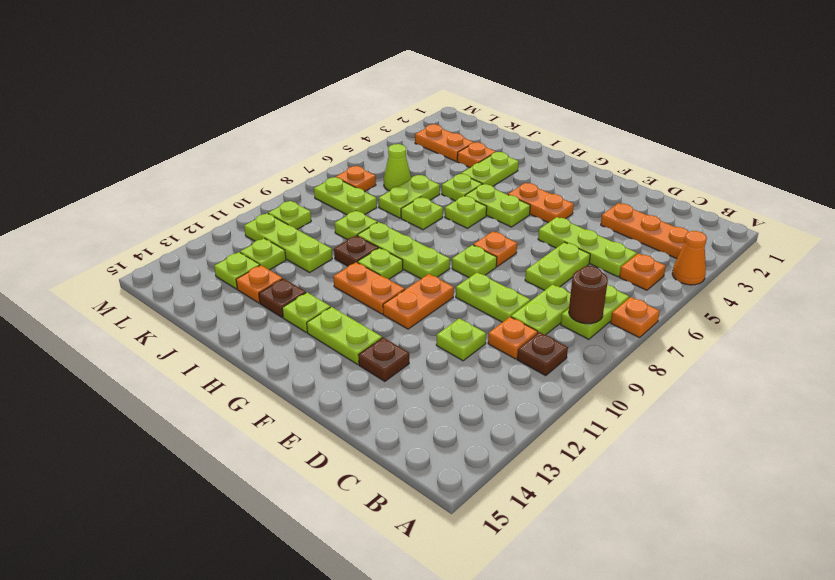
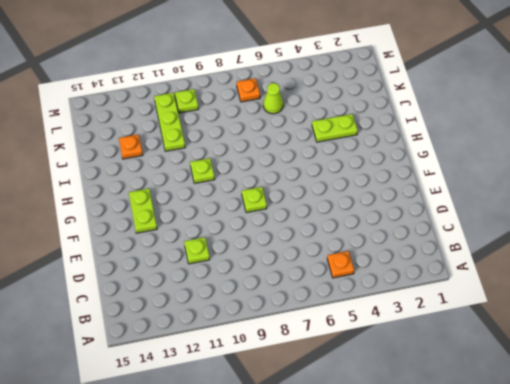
none -> orange 1x1 cone [672,231,707,285]
none -> orange 1x1 plate [611,297,660,338]
none -> orange 1x3 plate [601,203,688,259]
none -> lime 1x2 plate [561,285,629,339]

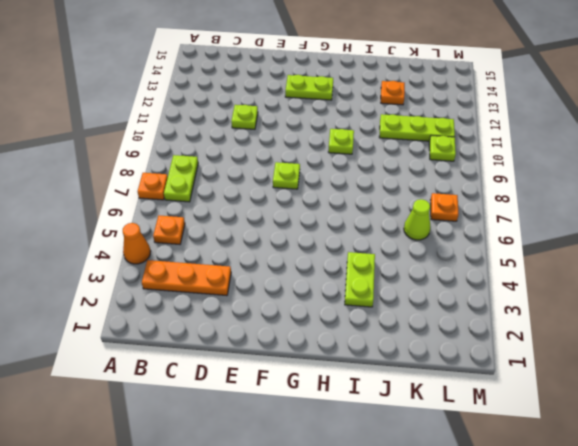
none -> brown 1x1 plate [517,332,568,376]
none -> lime 1x3 plate [538,217,637,277]
none -> lime 1x2 plate [511,285,571,335]
none -> orange 1x1 plate [488,317,538,359]

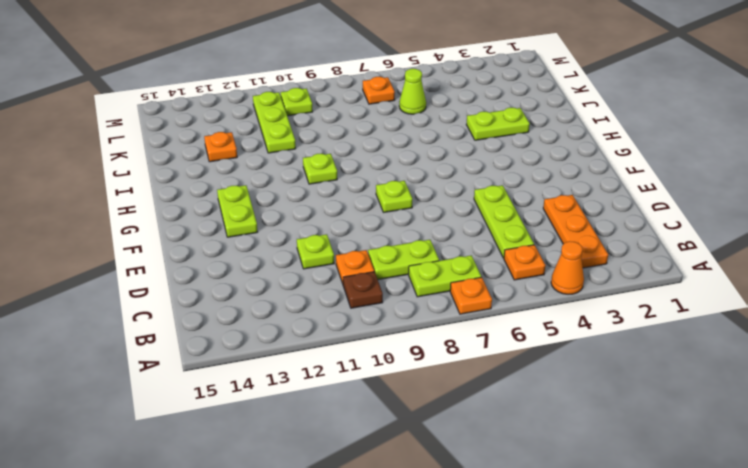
none -> lime 1x2 plate [525,242,590,290]
none -> lime 1x2 plate [456,273,530,322]
none -> brown 1x1 plate [359,337,409,381]
none -> orange 1x2 plate [508,183,574,223]

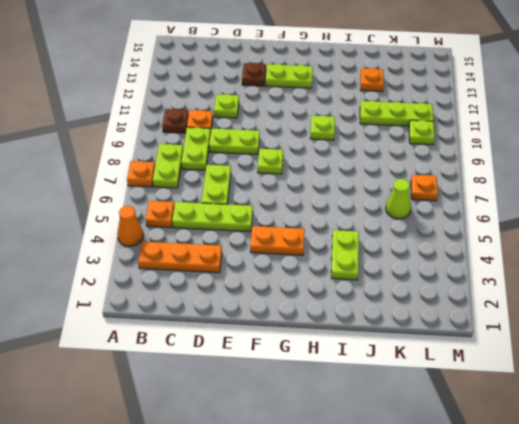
none -> orange 1x1 plate [473,232,517,266]
none -> orange 1x2 plate [383,274,454,329]
none -> lime 1x2 plate [465,184,530,227]
none -> lime 1x3 plate [357,222,450,279]

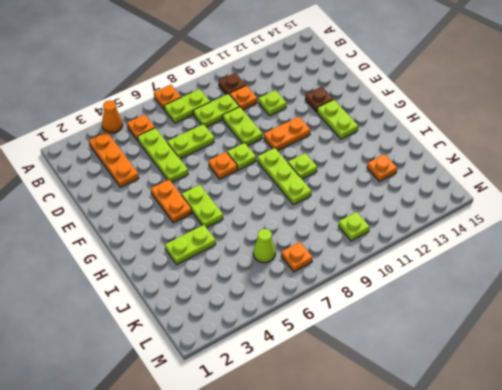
none -> orange 1x2 plate [333,262,405,314]
none -> lime 1x1 plate [445,196,487,228]
none -> lime 1x1 plate [282,293,330,333]
none -> lime 1x1 plate [442,174,482,201]

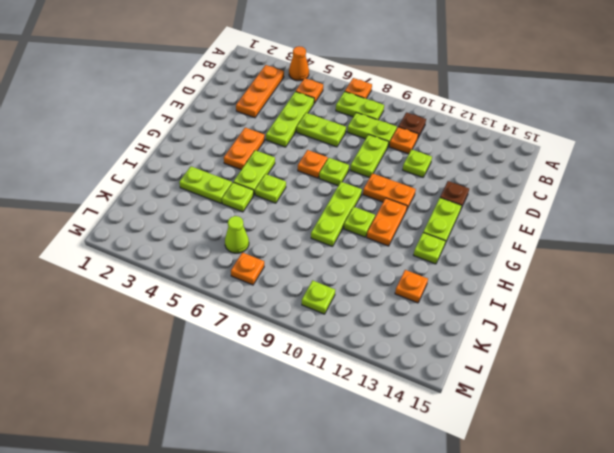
none -> lime 1x1 plate [401,197,443,230]
none -> brown 1x1 plate [334,236,378,266]
none -> brown 1x1 plate [259,279,306,318]
none -> orange 1x1 plate [457,142,496,168]

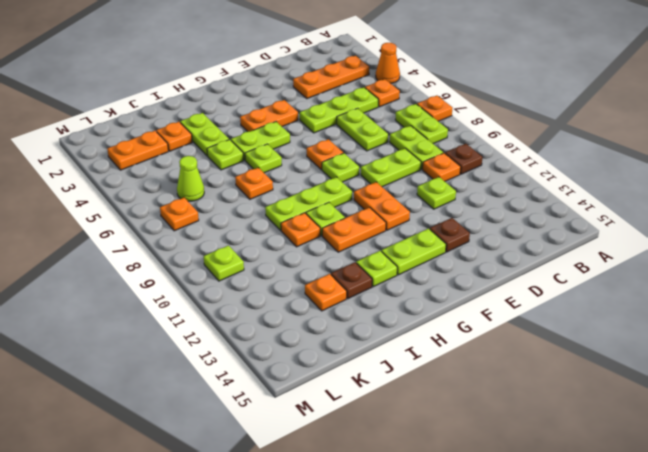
orange 1x1 plate [235,168,273,199] -> lime 1x1 plate [401,197,443,230]
orange 1x1 plate [281,213,320,247] -> brown 1x1 plate [334,236,378,266]
none -> lime 1x2 plate [379,175,440,218]
none -> lime 1x1 plate [335,211,377,240]
none -> lime 1x3 plate [244,213,332,272]
none -> lime 1x2 plate [314,177,377,215]

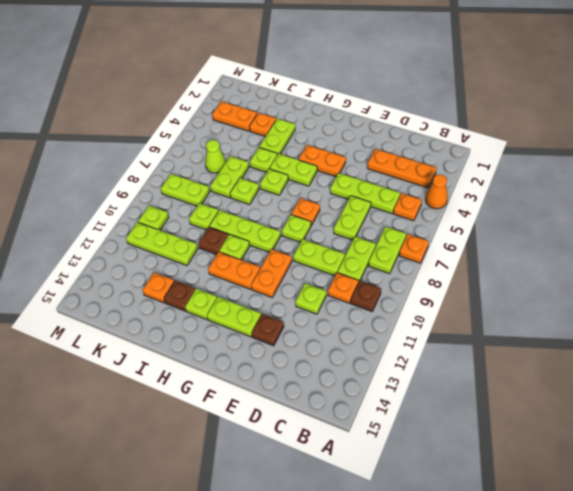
none -> lime 1x1 plate [240,238,286,270]
none -> lime 1x1 plate [214,252,260,289]
none -> orange 1x1 plate [336,166,376,192]
none -> brown 1x1 round brick [569,266,608,324]

